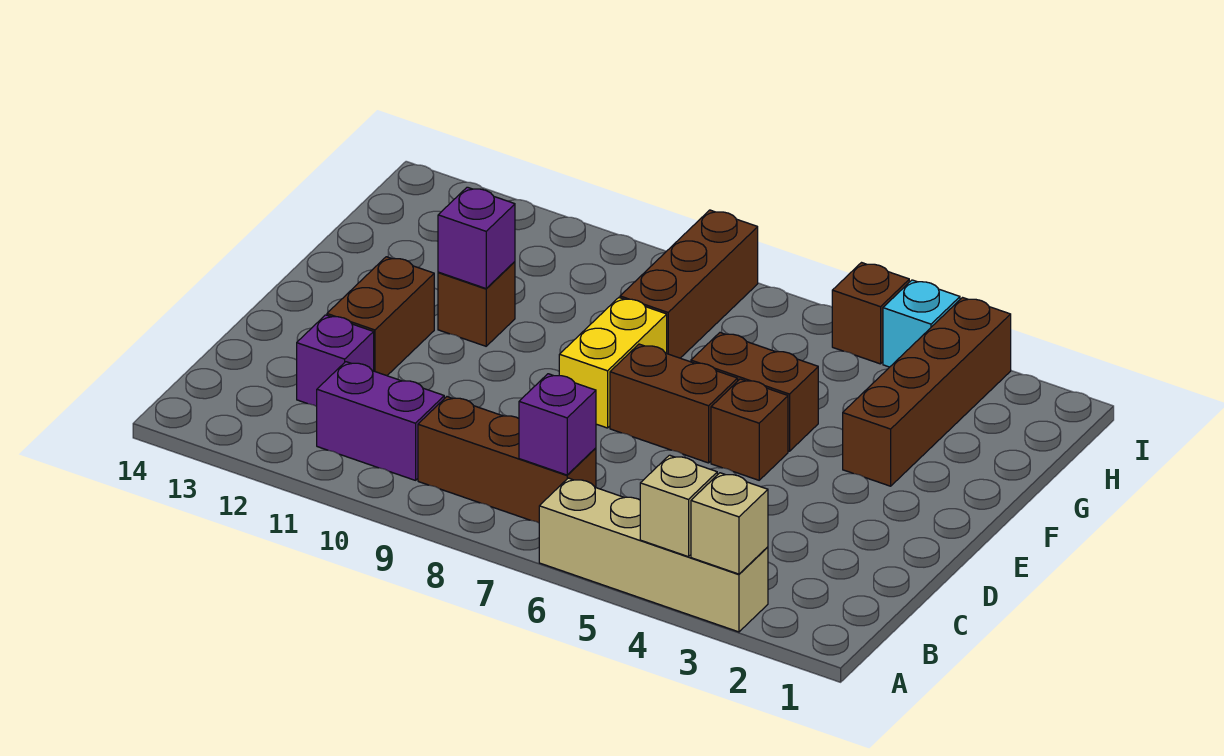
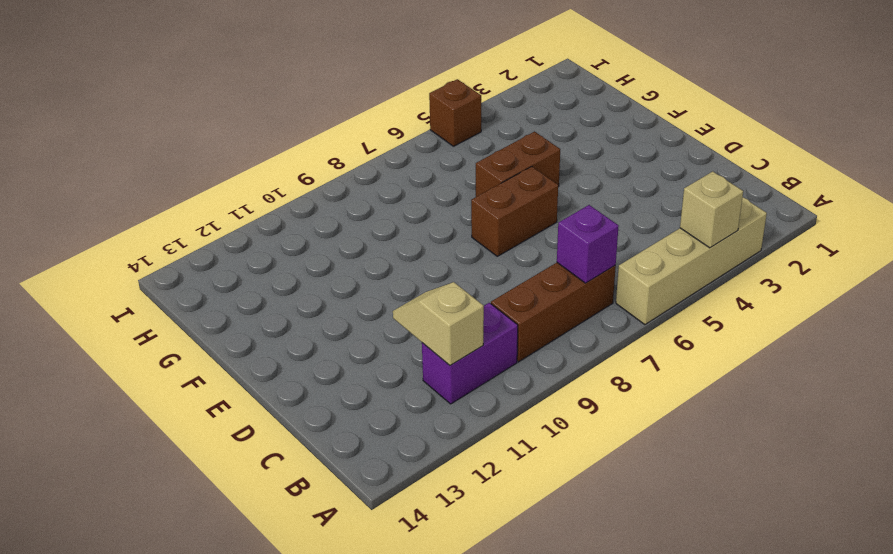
tan 1x2 slope [393,282,484,365] -> none
none -> purple 1x1 brick [297,315,374,406]
none -> brown 1x2 brick [327,257,434,376]
none -> brown 1x1 brick [711,379,788,480]

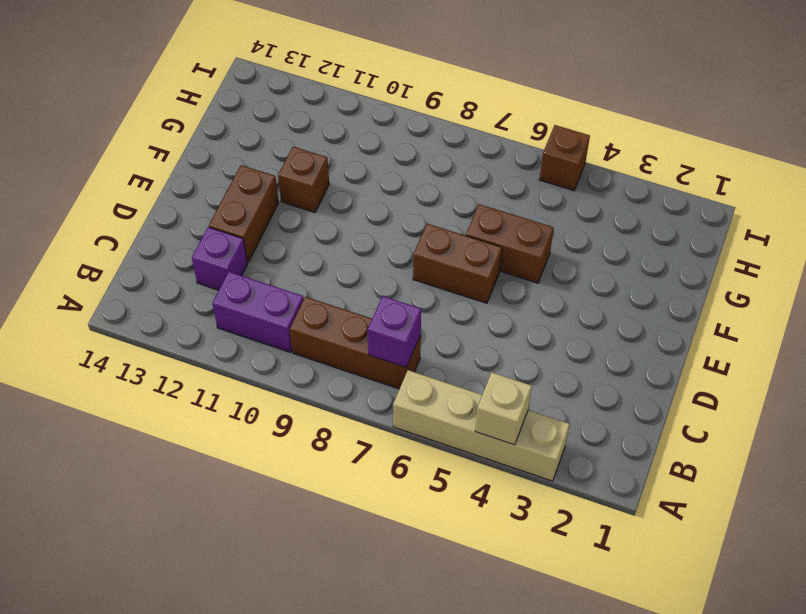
none -> brown 1x1 brick [711,379,788,480]
none -> yellow 1x2 brick [559,298,667,428]
none -> brown 1x4 brick [843,298,1011,486]

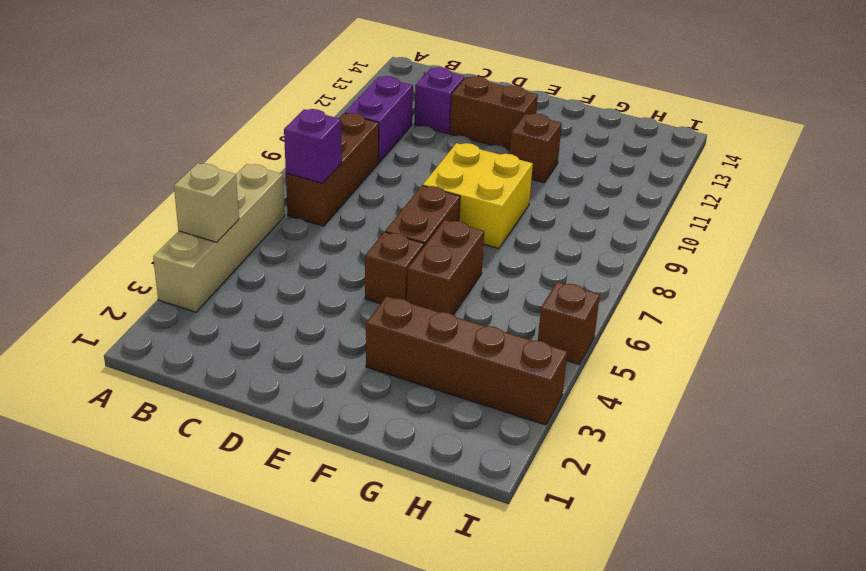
yellow 2x2 brick [423,143,533,249] -> yellow 1x2 brick [559,298,667,428]
none -> brown 1x3 brick [620,210,758,358]
none -> cyan 1x1 brick [883,280,960,367]
none -> tan 1x1 brick [691,473,768,574]

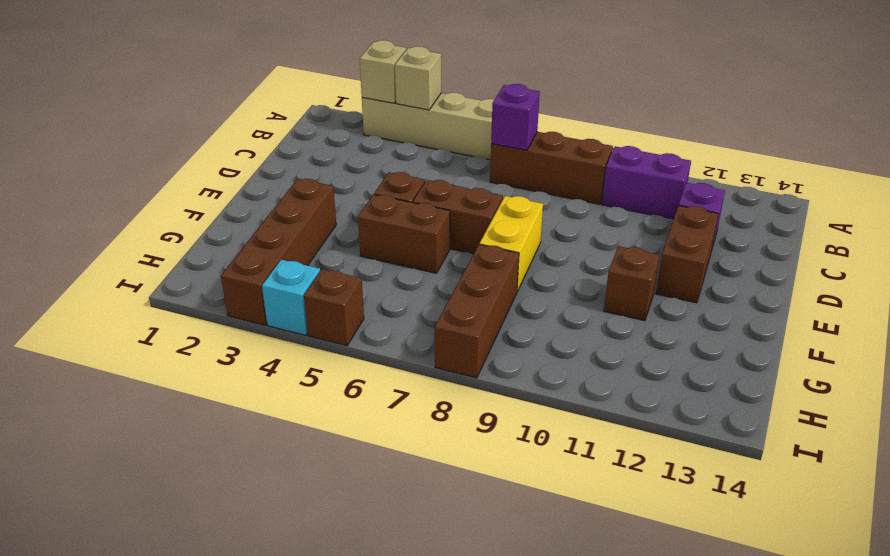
none -> purple 1x1 brick [438,187,515,289]

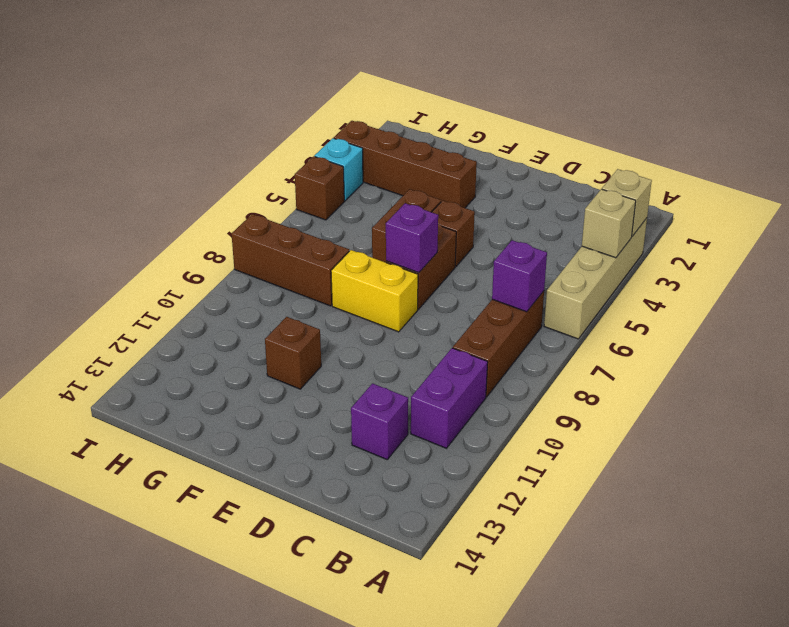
purple 1x1 brick [386,203,438,273] -> purple 1x1 brick moved to [438,187,515,289]
none -> brown 1x2 brick [327,257,434,376]

